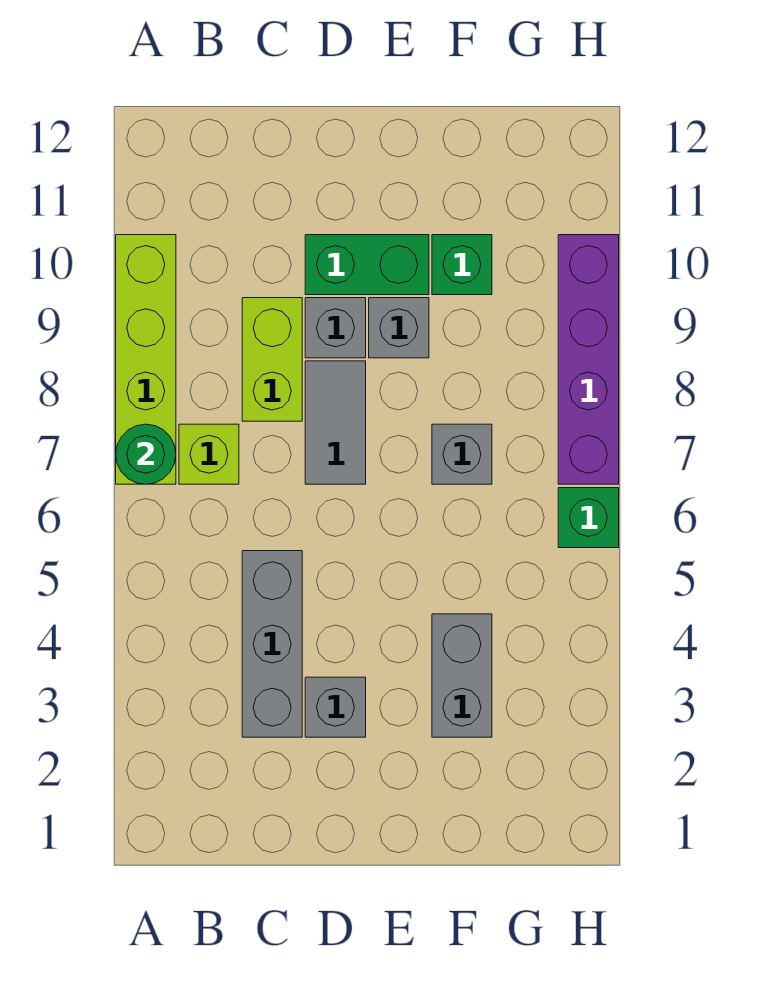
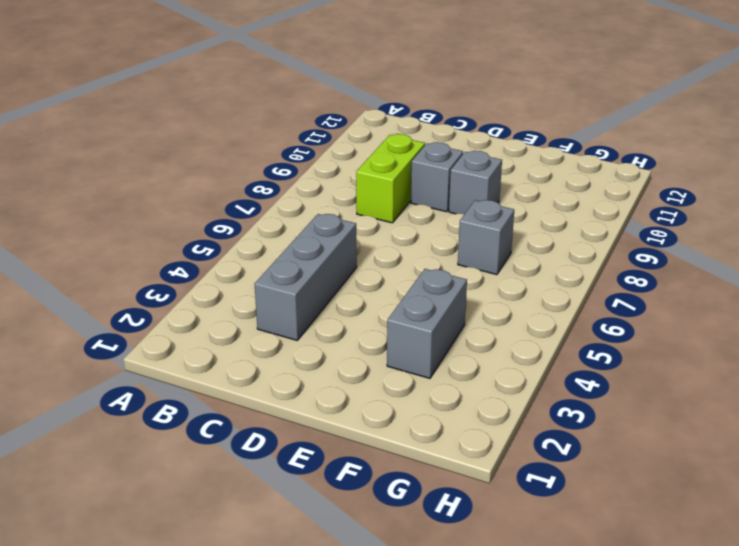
none -> lime 1x4 brick [116,235,176,484]
none -> lime 1x1 brick [179,424,239,484]
none -> grey 1x1 brick [305,677,366,737]

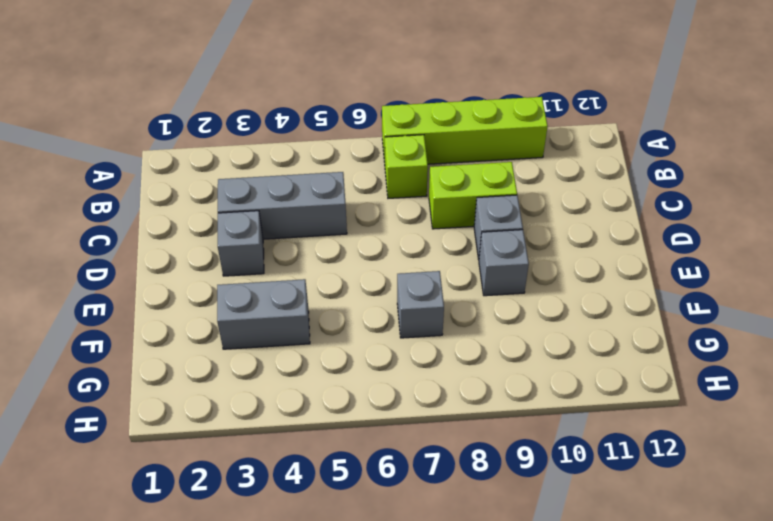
none -> grey 1x2 tile [305,361,366,484]
none -> green 1x2 brick [305,235,429,295]
none -> green 1x1 brick [432,235,492,295]

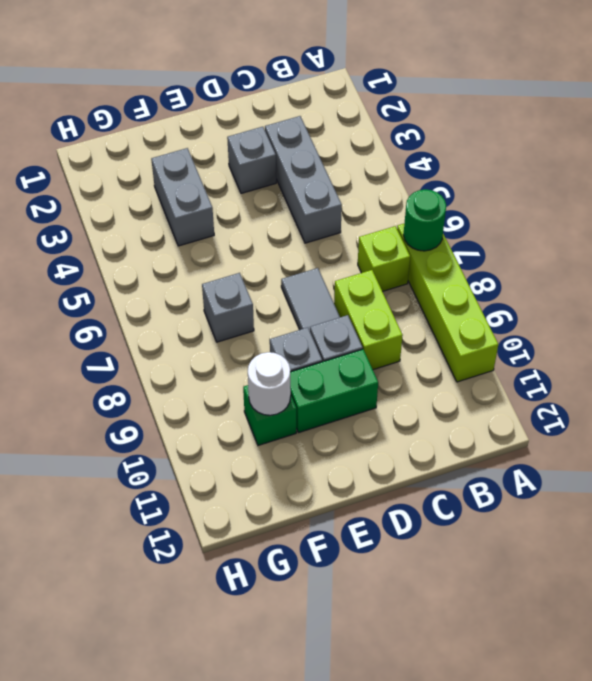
white 1x1 round brick [248,352,291,415] -> none
none -> green 1x1 brick [558,488,619,548]
none -> purple 1x4 brick [558,235,619,484]

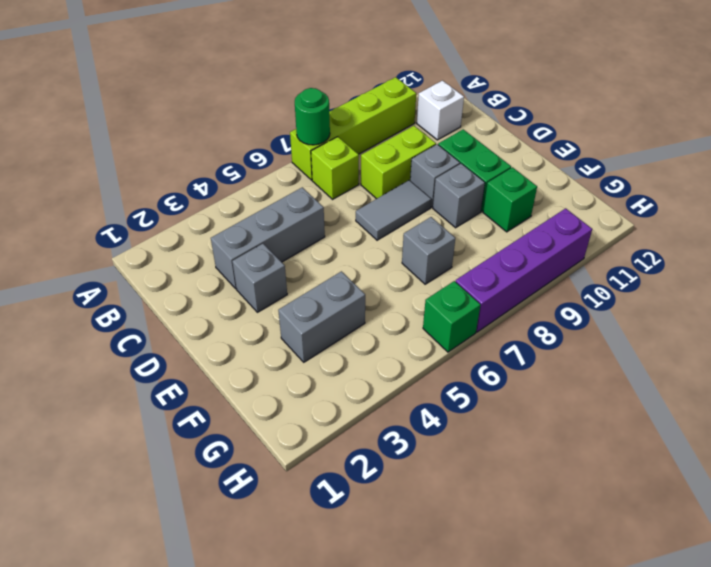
white 1x1 brick [417,81,464,140] -> none

